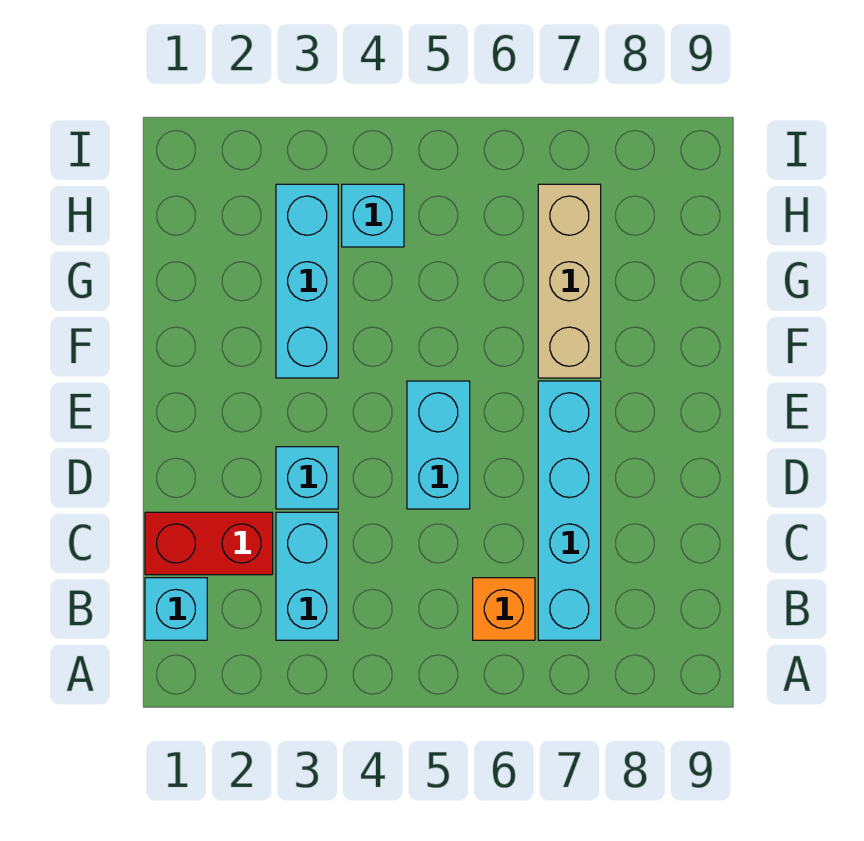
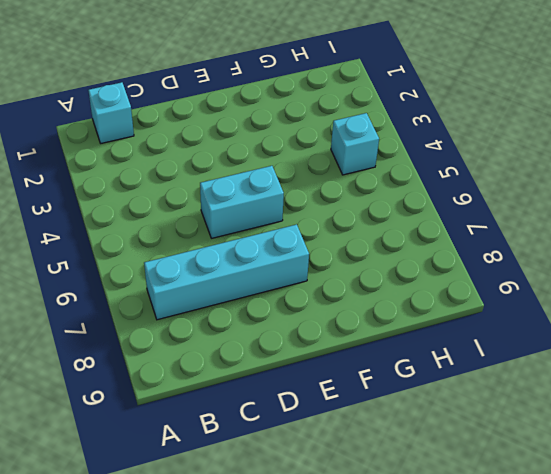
none -> cyan 1x2 brick [276,512,338,640]
none -> orange 1x1 brick [473,578,535,640]

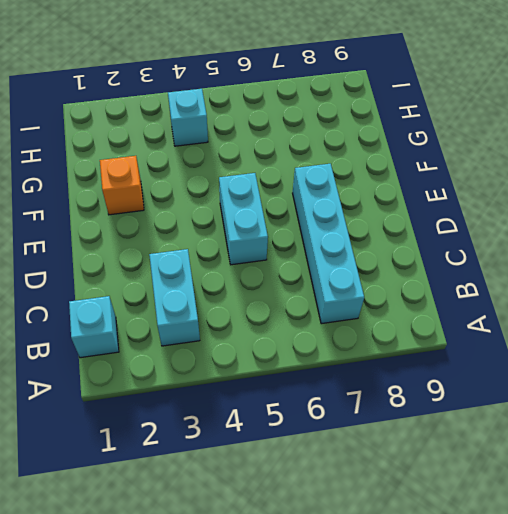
orange 1x1 brick [100,156,144,215] -> orange 1x1 brick moved to [473,578,535,640]
none -> red 1x2 brick [145,512,273,575]
none -> cyan 1x1 brick [276,447,338,509]

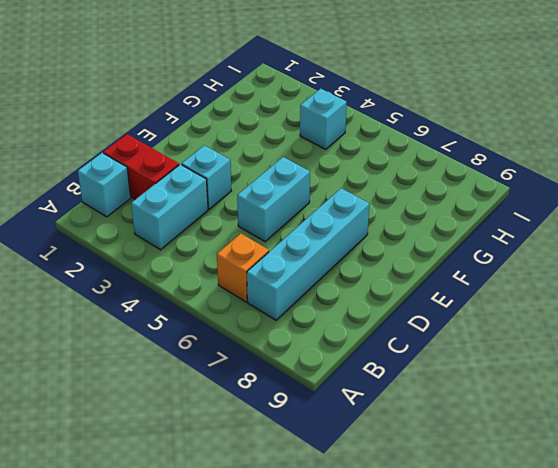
none -> cyan 1x3 brick [276,184,338,378]
none -> tan 1x3 brick [538,184,601,378]

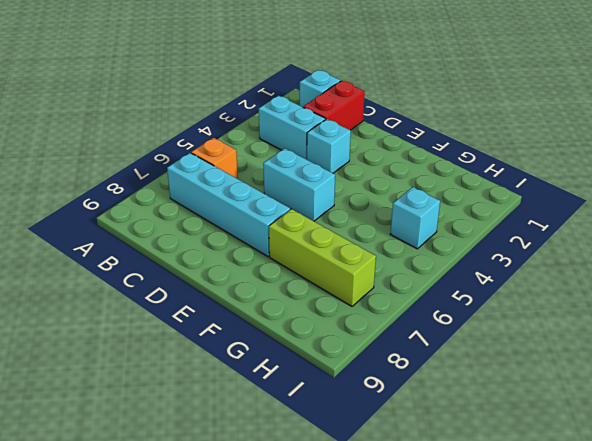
lime 1x3 brick [269,209,376,306] -> tan 1x3 brick [538,184,601,378]
none -> cyan 1x3 brick [276,184,338,378]

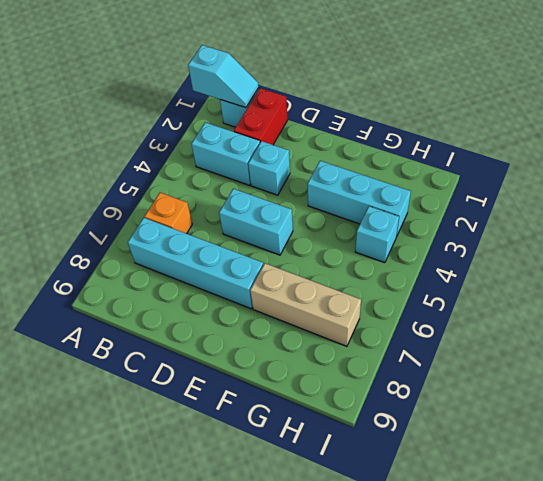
cyan 1x2 slope [188,45,259,108] -> none

